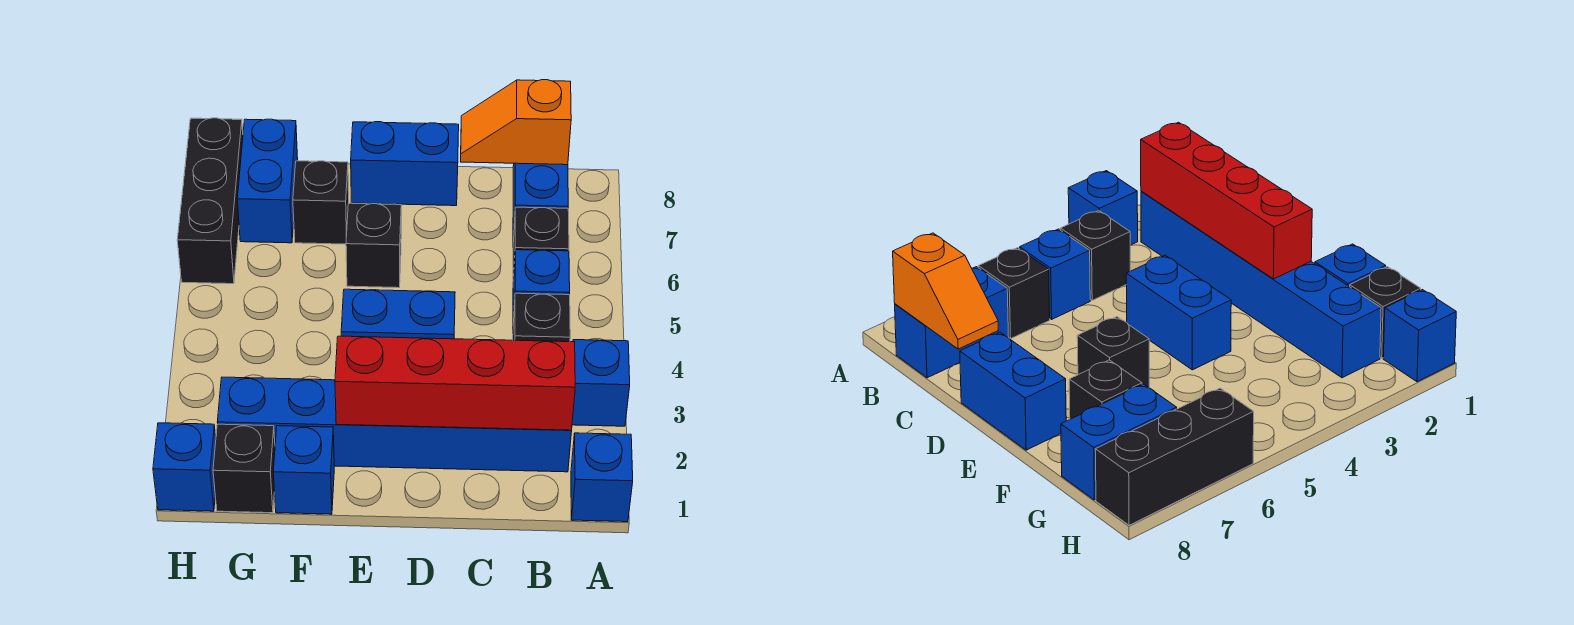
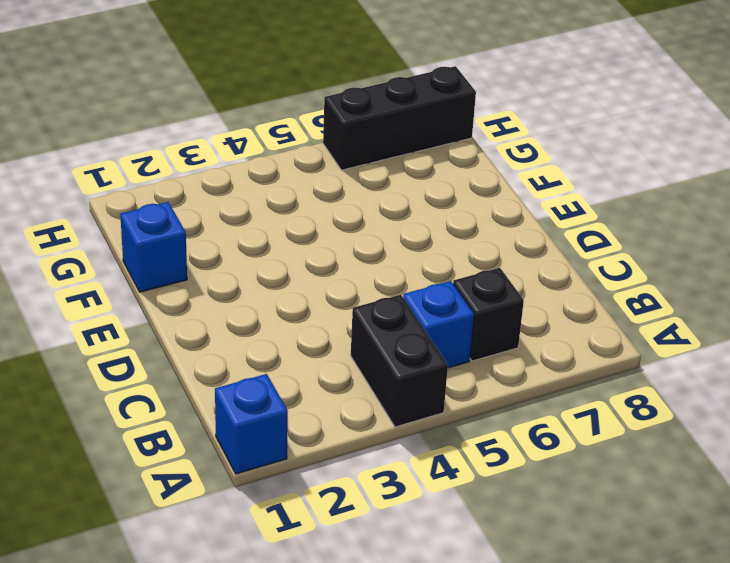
black 1x2 brick [351,295,448,427] -> black 1x1 brick [513,293,570,342]
none -> blue 1x1 brick [572,340,630,426]
none -> blue 1x6 brick [217,377,572,472]
none -> blue 1x2 brick [513,163,568,242]

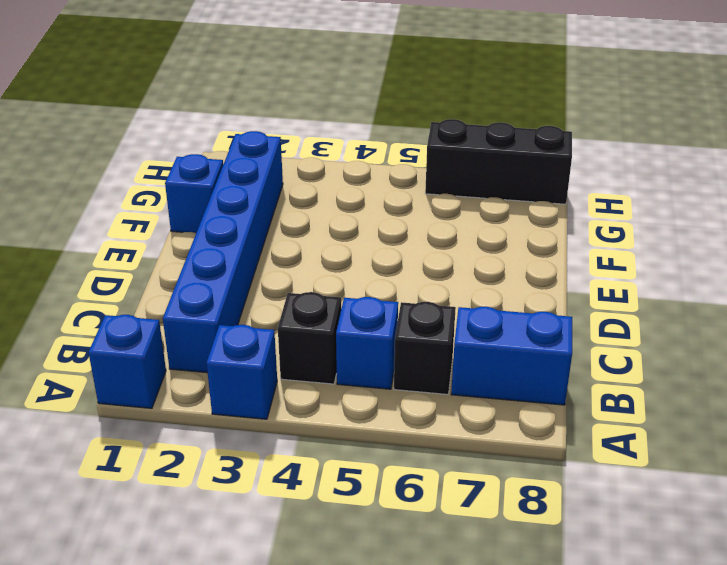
none -> blue 1x2 brick [341,289,455,339]
none -> blue 1x2 brick [351,122,459,206]
none -> black 1x1 brick [346,203,401,288]

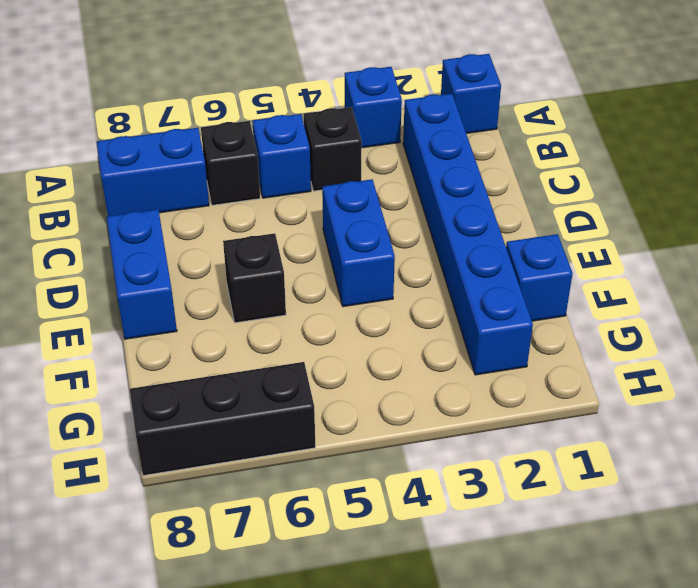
none -> black 1x1 brick [293,161,349,244]
none -> black 1x1 brick [213,424,275,513]
none -> blue 1x2 brick [237,119,298,243]

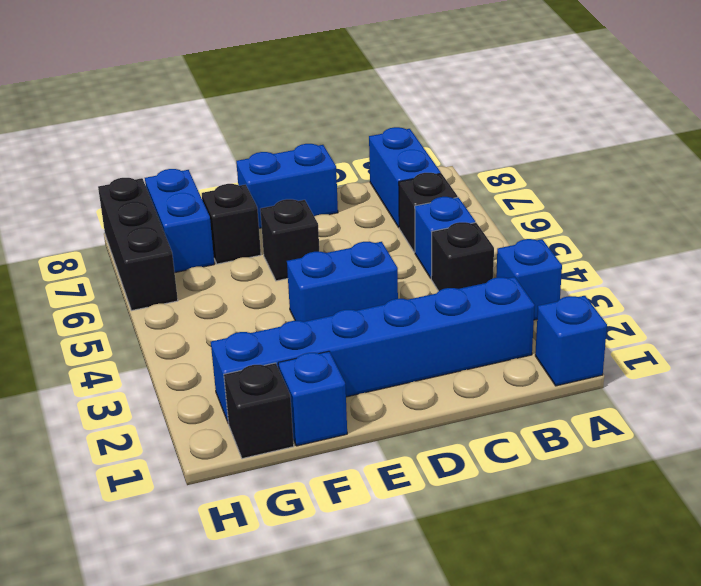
none -> blue 1x1 brick [153,423,216,511]
none -> red 1x4 brick [335,336,575,430]
none -> orange 1x2 slope [461,80,571,165]

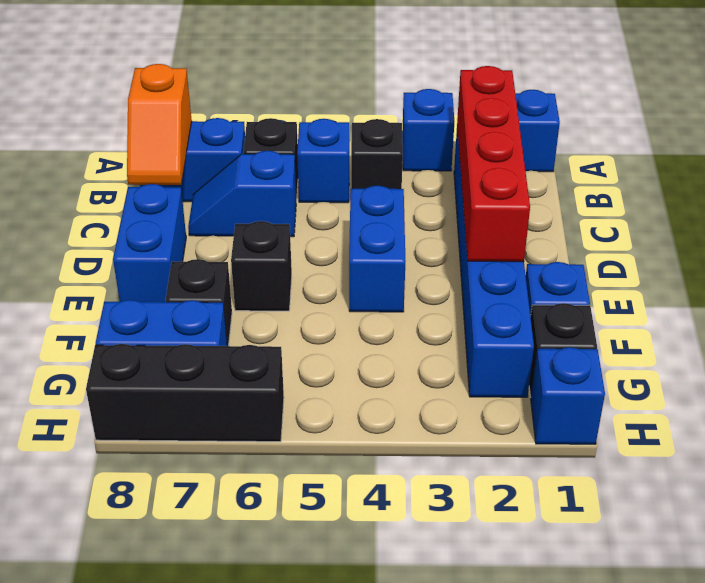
blue 1x2 slope [188,151,296,237] -> none

